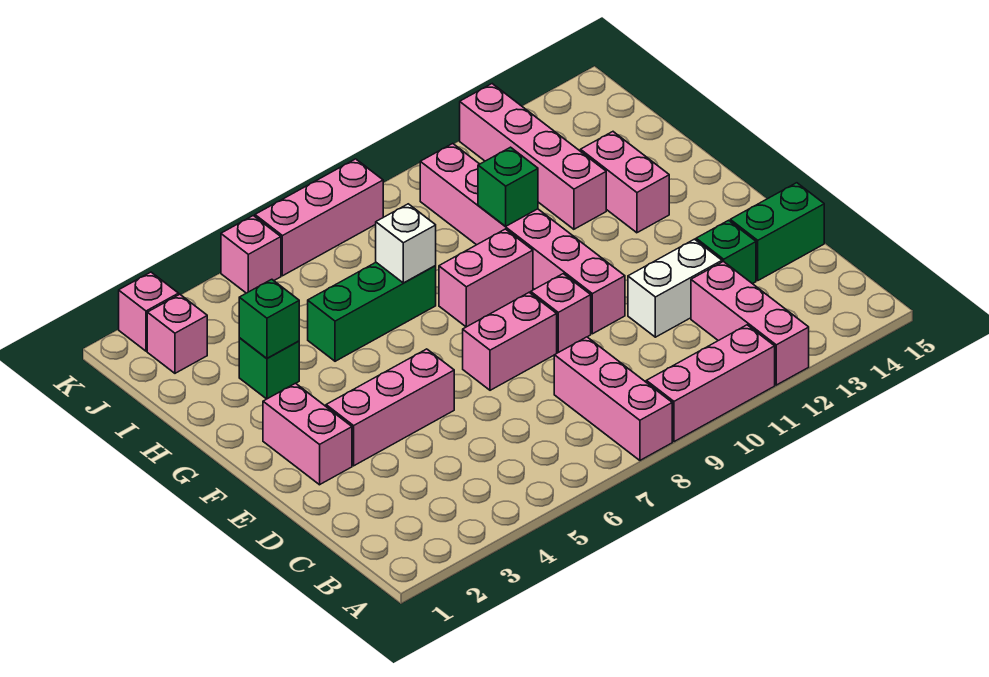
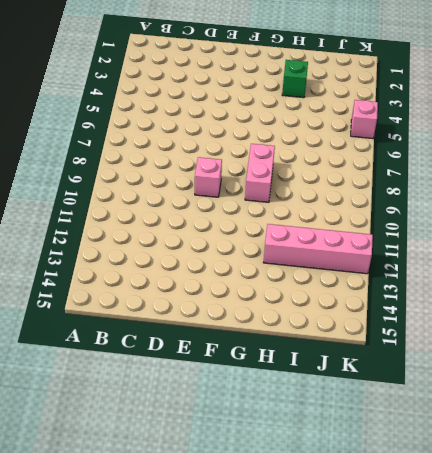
none -> pink 1x3 brick [554,337,672,460]
none -> pink 1x3 brick [646,325,775,442]
none -> pink 1x3 brick [691,261,809,385]

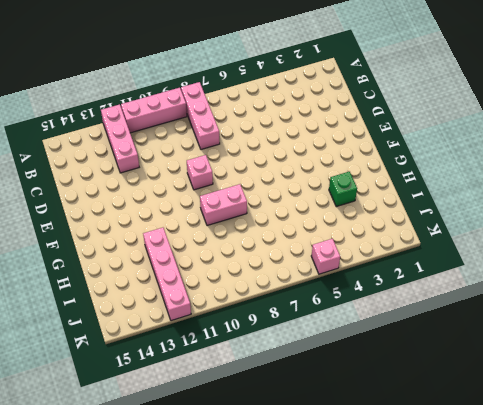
none -> white 1x2 brick [628,239,722,337]
none -> green 1x1 brick [696,220,756,284]
none -> green 1x2 brick [730,183,824,280]

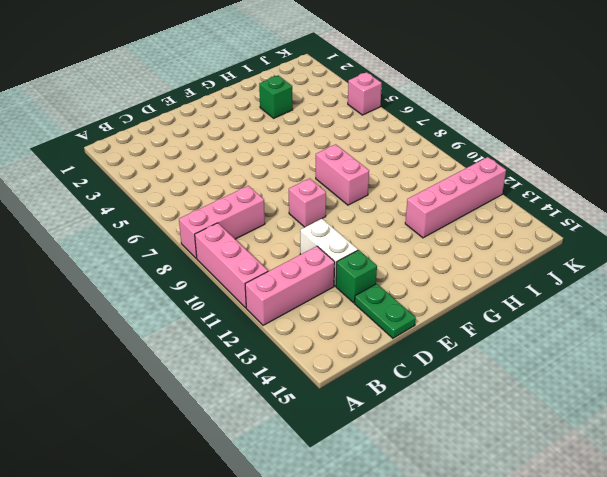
green 1x2 plate [355,284,416,338] -> green 1x2 brick [730,183,824,280]
none -> pink 1x2 brick [263,383,352,485]
none -> pink 1x3 brick [326,349,454,466]
none -> pink 1x2 brick [463,293,557,390]

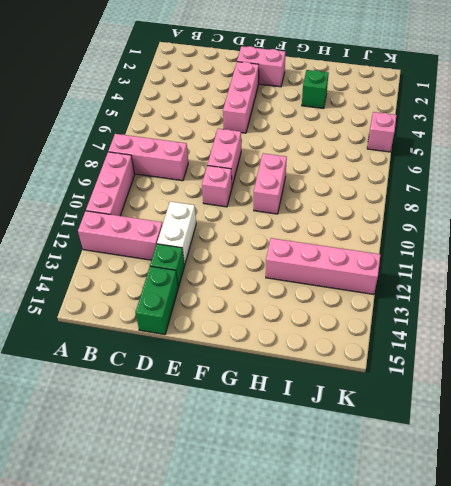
none -> pink 1x6 brick [420,144,625,334]
none -> pink 1x2 brick [580,132,669,233]
none -> green 1x3 brick [308,263,436,361]

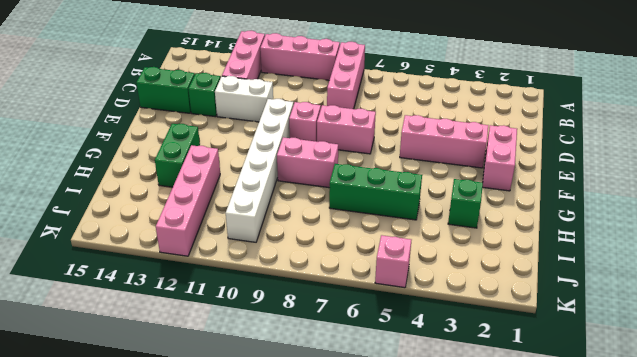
white 1x6 brick [226,99,294,242] -> pink 1x6 brick [420,144,625,334]
green 1x2 brick [155,124,200,187] -> pink 1x2 brick [580,132,669,233]
none -> pink 1x1 brick [147,294,207,373]
none -> pink 1x1 brick [119,272,179,351]
none -> pink 1x3 brick [255,159,383,276]

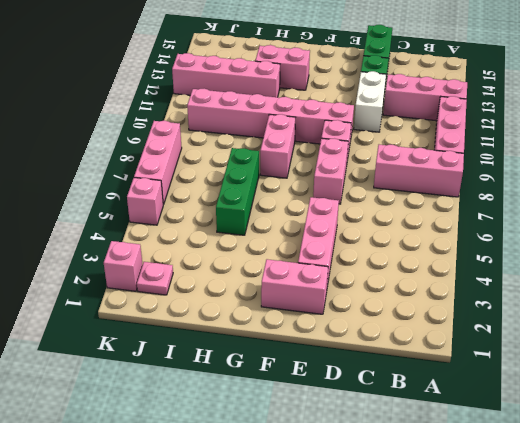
pink 1x1 plate [137,262,173,295] -> pink 1x1 brick [147,294,207,373]
none -> green 1x1 brick [239,338,299,399]
none -> green 1x1 brick [239,279,299,358]
none -> white 1x1 brick [376,204,436,283]

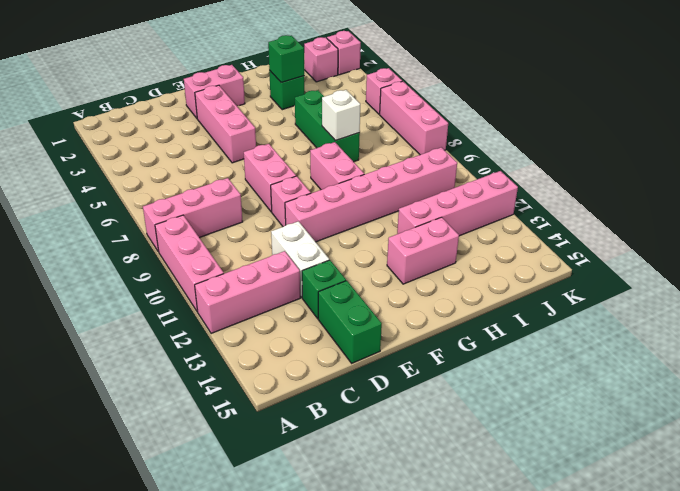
none -> green 1x1 brick [478,147,538,226]

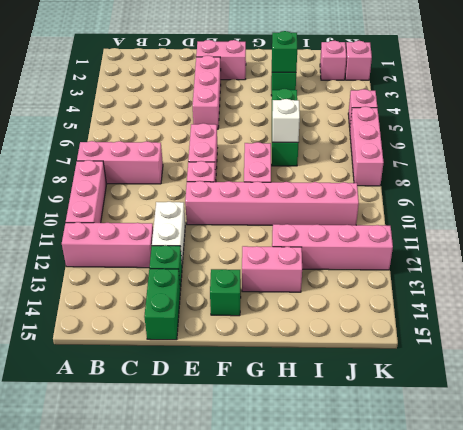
green 1x1 brick [210,269,241,316] -> green 1x1 brick moved to [478,147,538,226]

